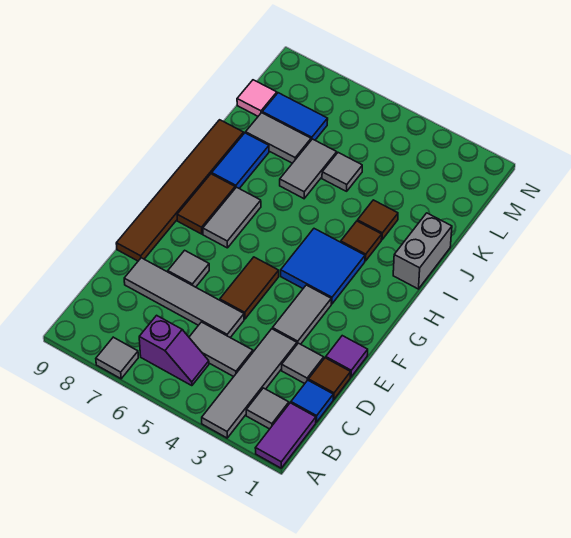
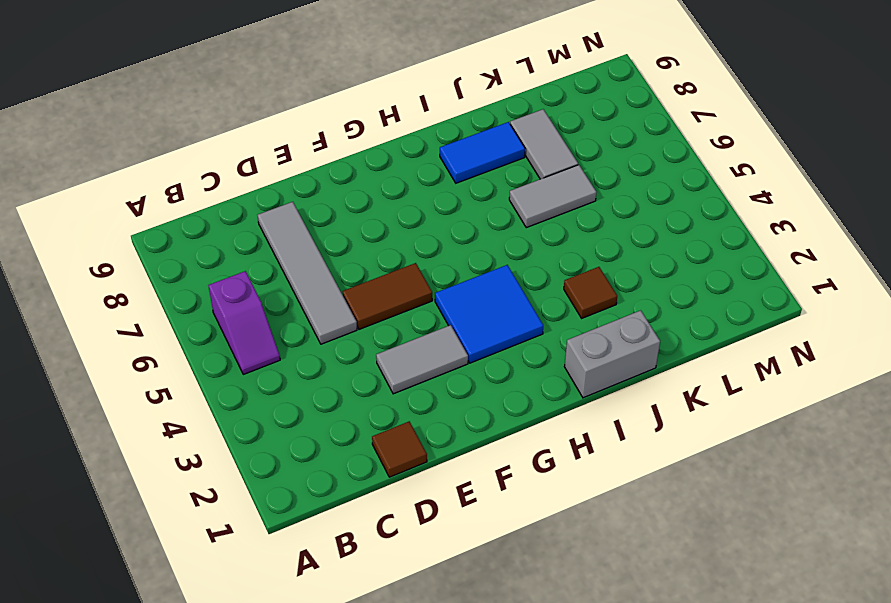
none -> purple 1x2 tile [255,403,316,468]
none -> grey 1x4 tile [202,329,297,438]
none -> grey 1x1 tile [96,337,138,379]

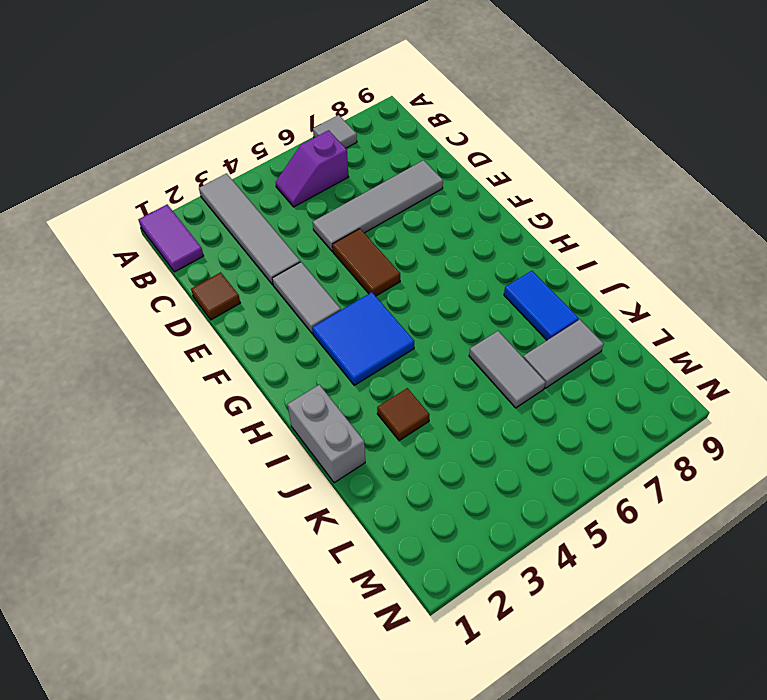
none -> grey 1x1 tile [246,388,289,429]
none -> blue 1x1 tile [291,380,333,422]
none -> grey 1x2 tile [189,322,253,377]

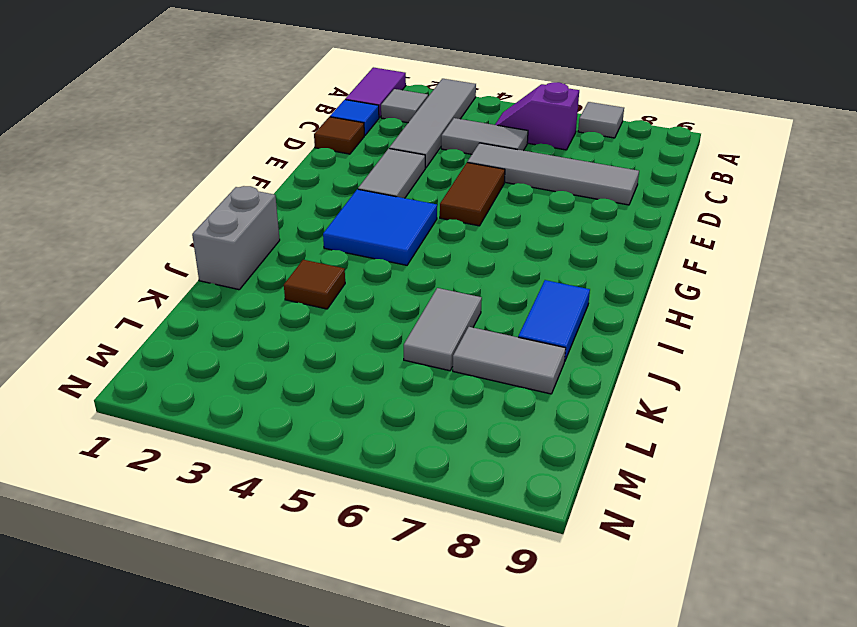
none -> grey 1x1 tile [282,343,324,384]
none -> purple 1x1 tile [326,336,368,377]
none -> grey 1x1 tile [168,250,209,287]

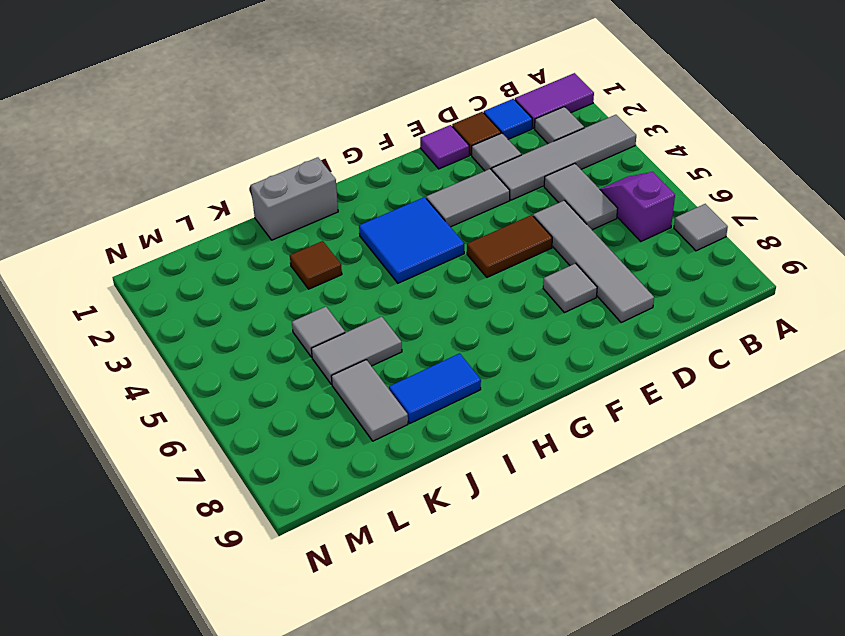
none -> brown 1x6 tile [116,120,244,261]
none -> grey 1x2 tile [203,187,261,248]
none -> brown 1x2 tile [177,174,235,234]

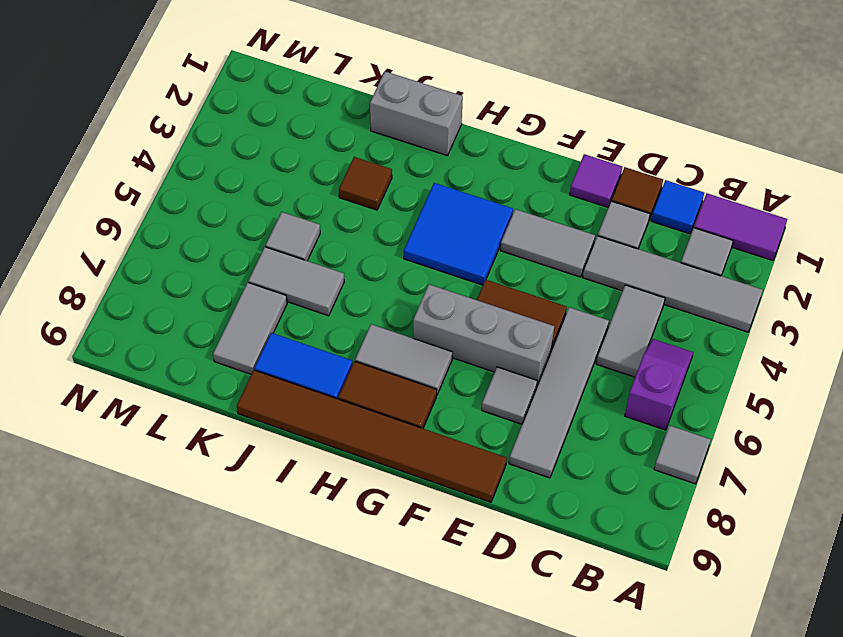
grey 1x3 brick [413,284,554,386] -> none
none -> brown 1x1 tile [341,221,382,261]
none -> blue 1x2 tile [262,93,328,140]
none -> pink 1x1 tile [237,80,277,116]

